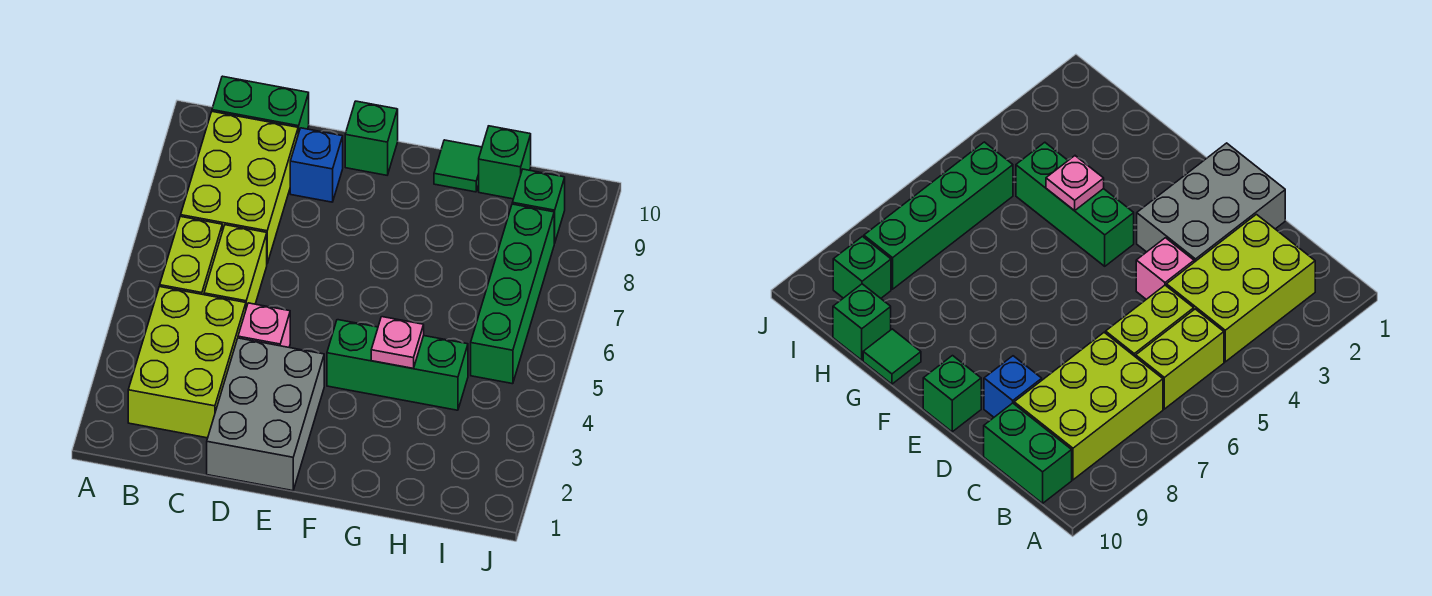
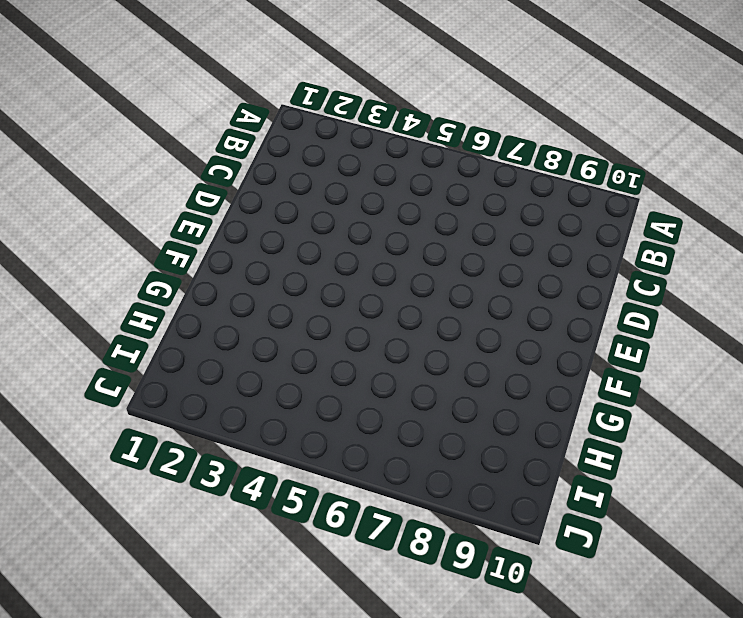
none -> lime 2x3 brick [128,287,246,438]
none -> lime 1x2 brick [160,216,222,295]
none -> lime 2x3 brick [181,112,298,263]

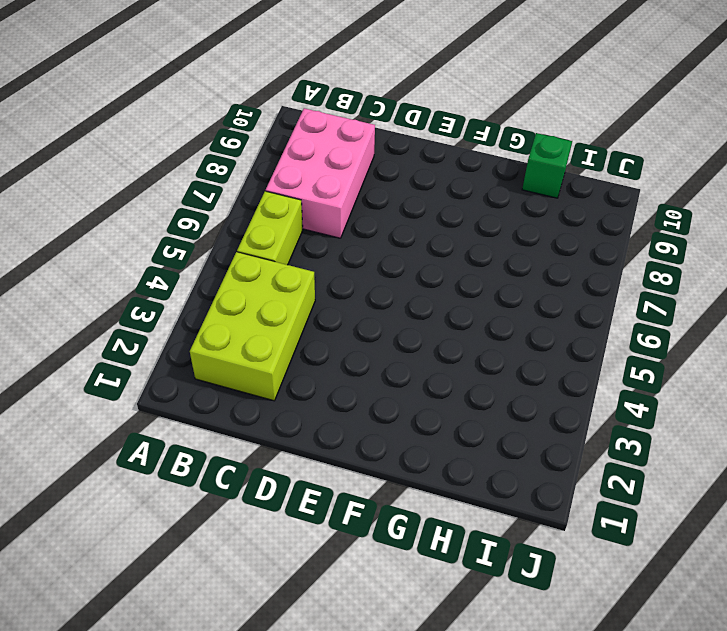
pink 2x3 brick [266,108,375,238] -> lime 2x3 brick [181,112,298,263]
none -> green 1x2 brick [212,76,309,134]
none -> lime 1x2 brick [204,225,267,308]
none -> grey 2x3 brick [207,338,324,491]

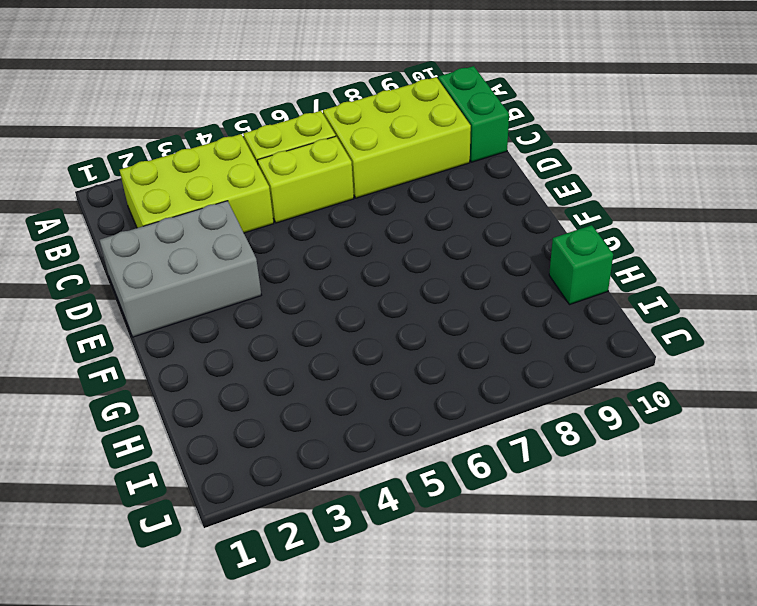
none -> pink 1x1 brick [238,303,290,347]
none -> blue 1x1 brick [290,128,343,202]
none -> green 1x1 brick [345,101,398,175]

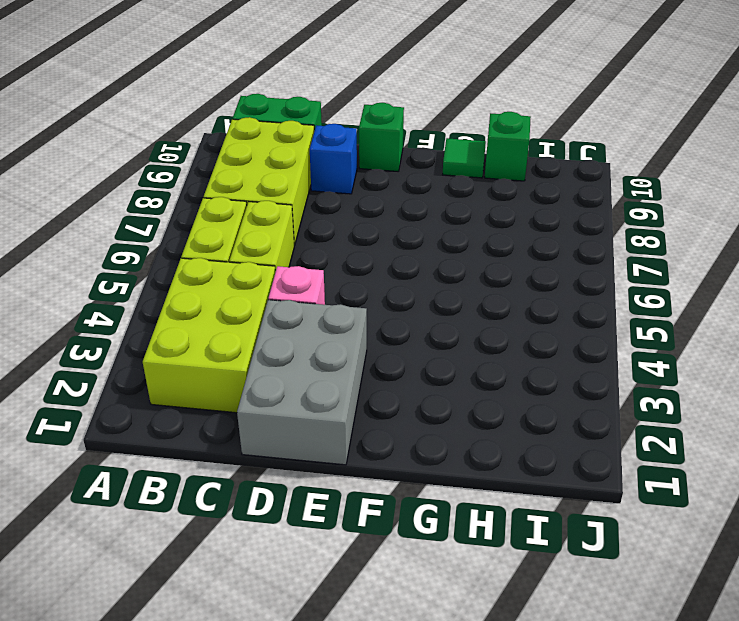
none -> green 1x3 brick [327,320,468,410]
none -> green 1x4 brick [471,204,554,384]
none -> green 1x1 brick [512,169,565,243]

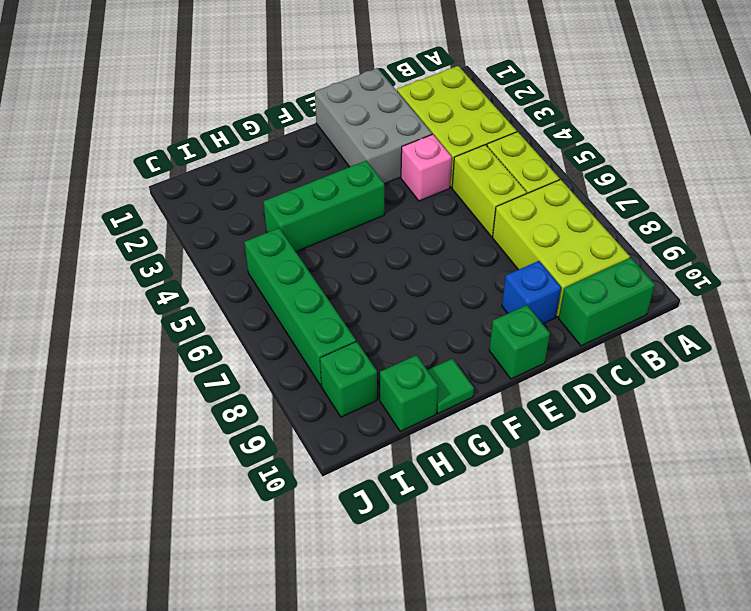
none -> pink 1x1 plate [371,317,424,368]

